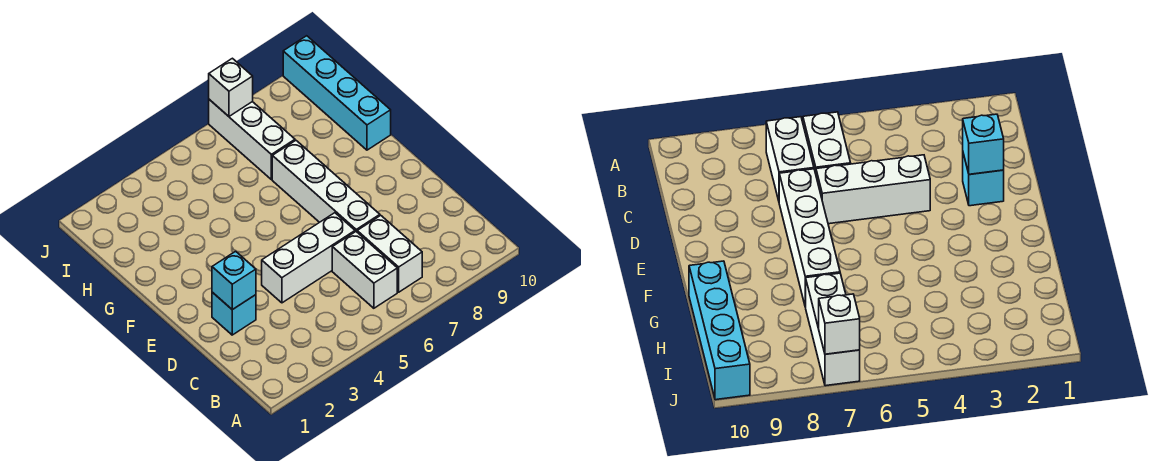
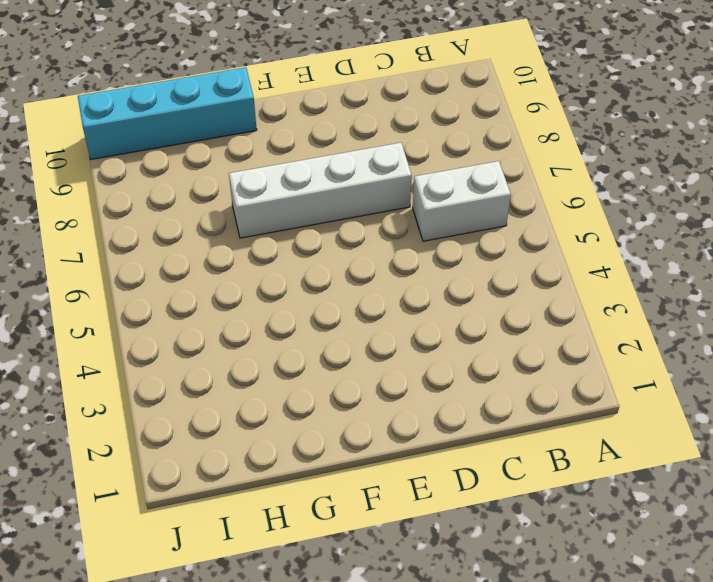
none -> white 1x2 brick [357,215,422,292]
none -> cyan 1x1 brick [212,292,256,335]

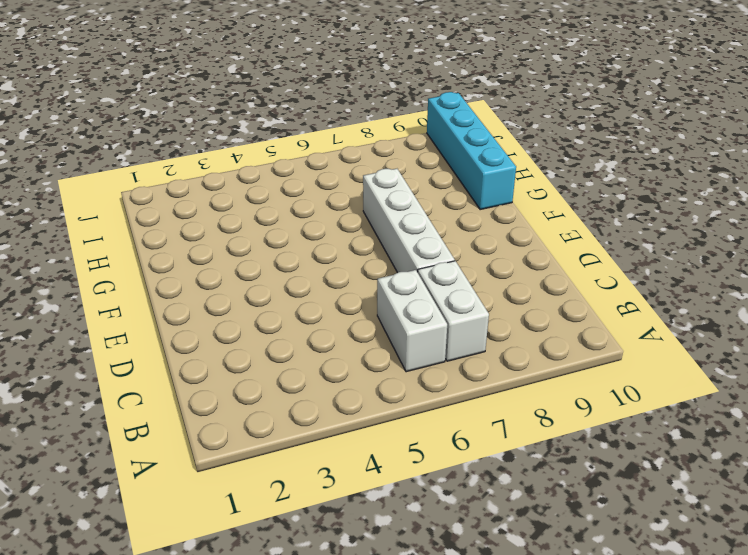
none -> cyan 1x1 brick [212,292,256,335]
none -> white 1x3 brick [262,213,355,303]

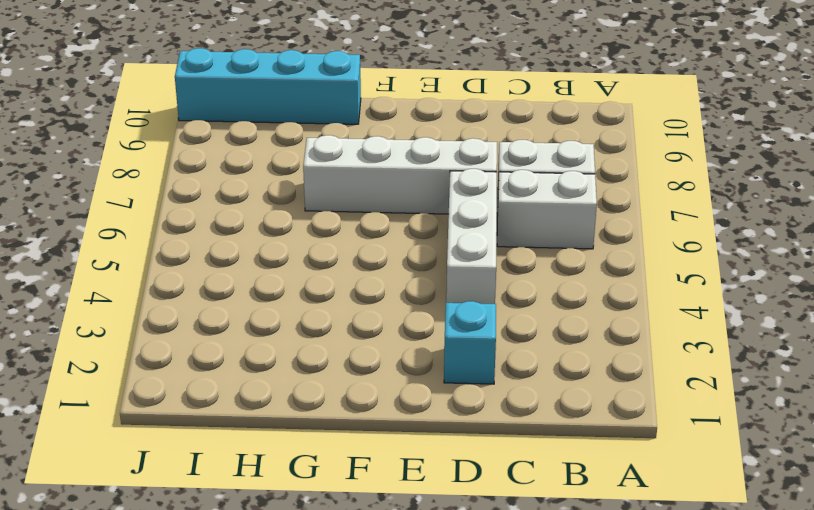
none -> white 1x3 brick [209,99,295,180]
none -> cyan 1x1 brick [212,251,256,310]

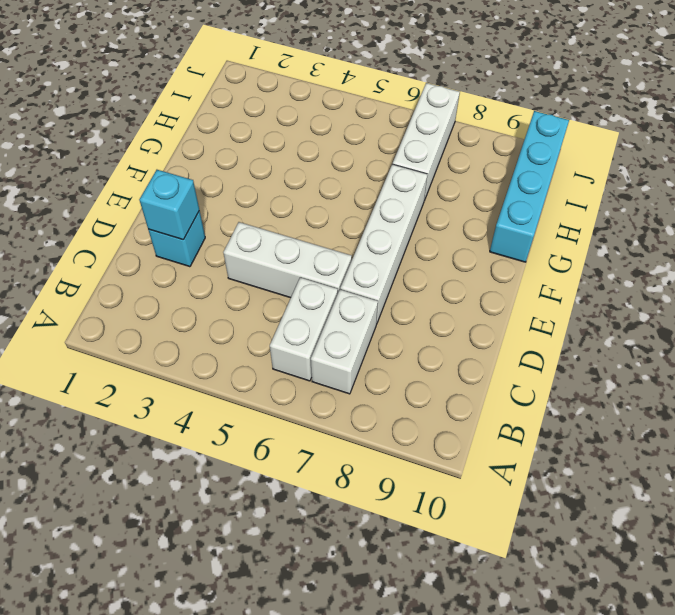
none -> white 1x1 brick [209,58,253,116]

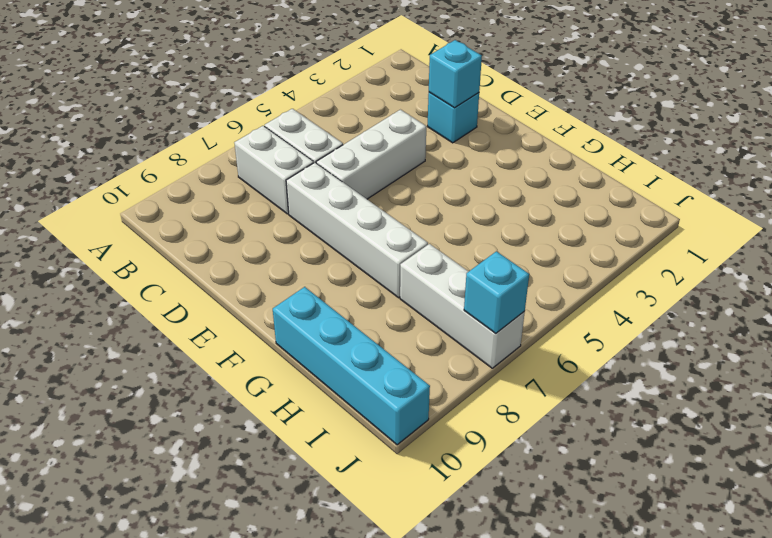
cyan 1x1 brick [464,251,529,333] -> white 1x1 brick [209,58,253,116]

